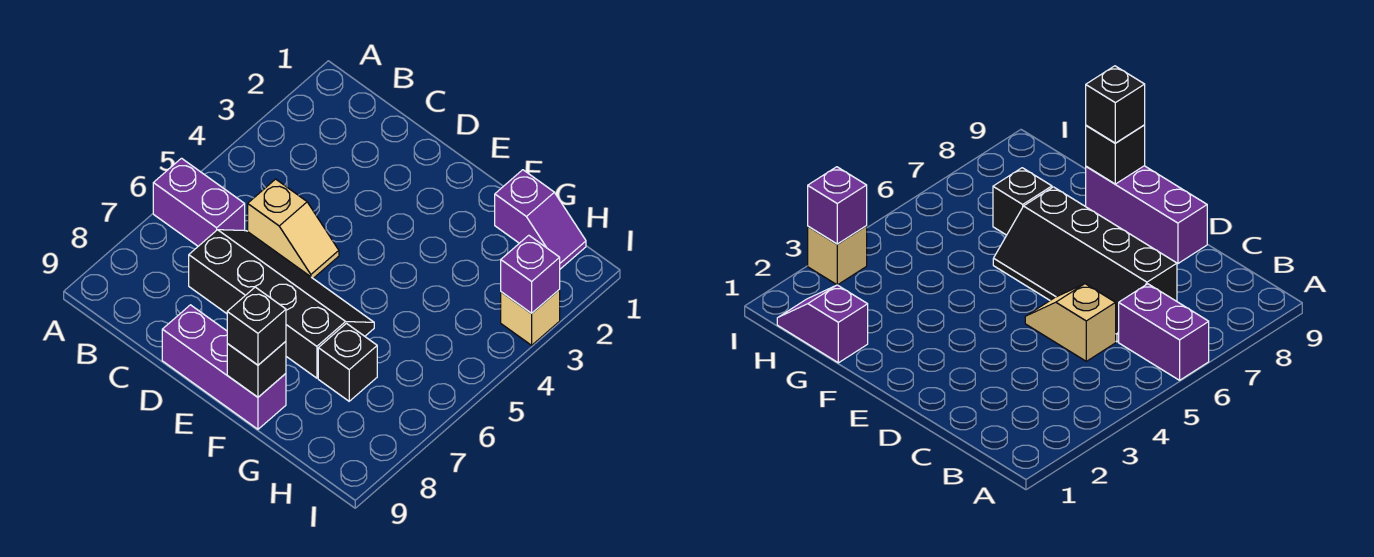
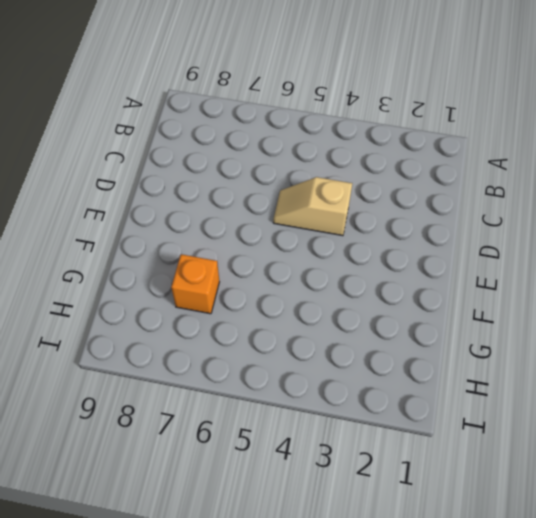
tan 1x2 slope [273,177,352,236] -> tan 1x2 slope turned to [248,179,339,278]
orange 1x1 brick [171,254,219,314] -> black 1x1 brick [318,323,377,401]
none -> purple 1x2 brick [153,158,245,246]
none -> black 2x4 slope [189,230,374,378]

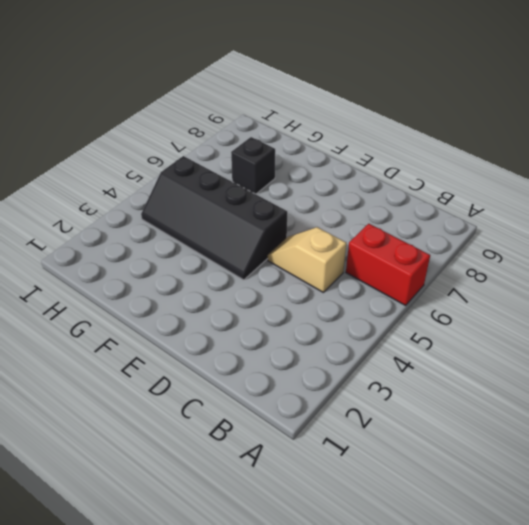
red 1x2 brick [346,224,430,305] -> purple 1x2 brick [153,158,245,246]
black 2x4 slope [141,156,287,280] -> black 2x4 slope moved to [189,230,374,378]
none -> purple 1x3 brick [162,305,286,429]
none -> purple 1x2 slope [495,170,586,269]

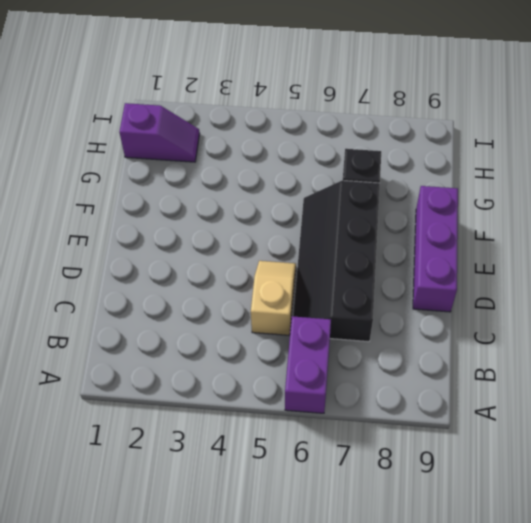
purple 1x2 slope [119,103,200,162] -> purple 1x2 slope turned to [495,170,586,269]
none -> tan 1x1 brick [501,290,560,345]
none -> black 1x1 brick [227,341,286,397]

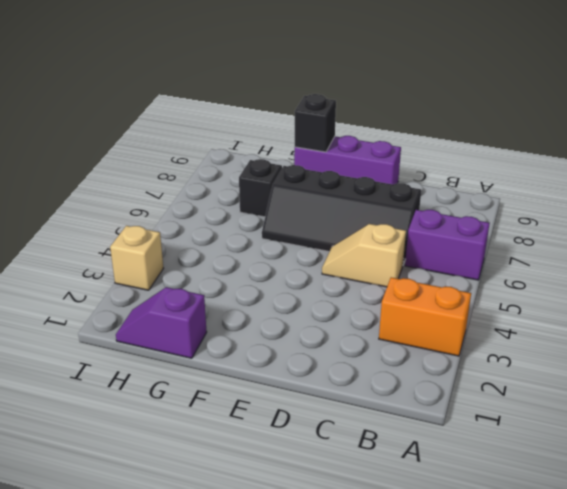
orange 1x2 brick [379,277,471,356] -> none
none -> purple 1x1 brick [501,235,560,313]
none -> black 1x1 brick [227,287,286,365]

